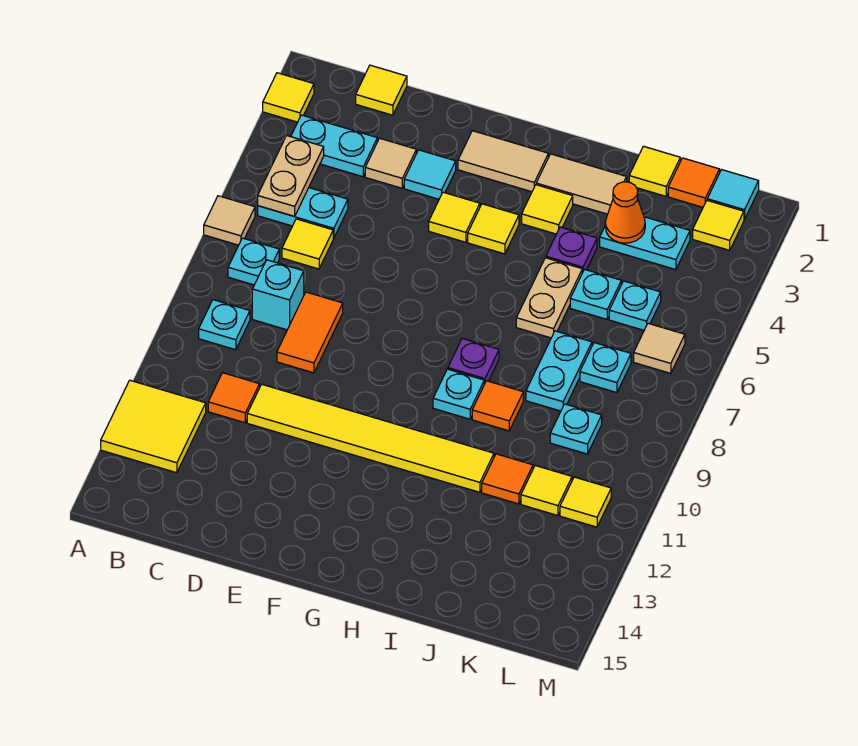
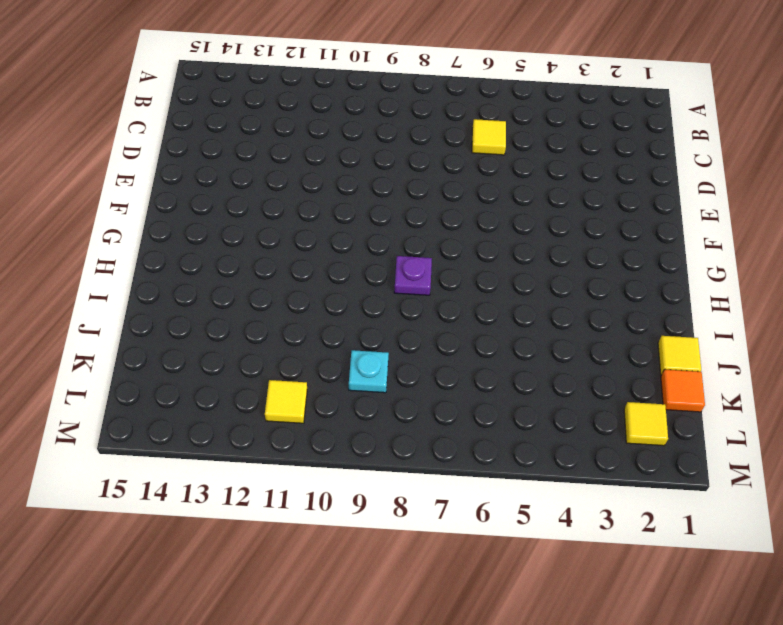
none -> yellow 1x1 tile [263,73,314,122]
none -> tan 1x1 tile [204,196,255,245]
none -> yellow 2x2 tile [101,380,206,473]
none -> cyan 1x2 plate [291,115,377,177]

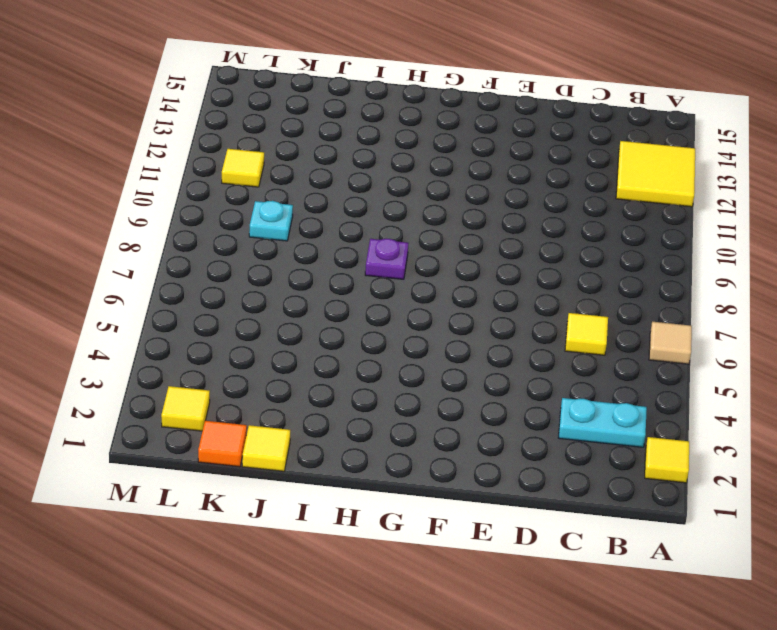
none -> cyan 1x2 plate [258,188,348,238]
none -> cyan 1x1 plate [228,238,279,285]
none -> cyan 1x1 plate [199,300,250,350]
none -> yellow 1x1 tile [356,65,407,115]

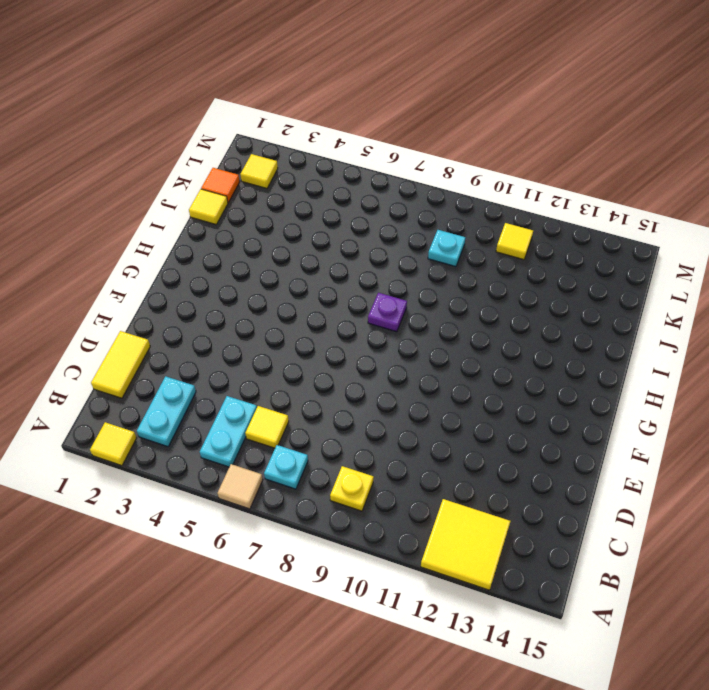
yellow 1x1 plate [330,466,374,511] -> cyan 1x1 plate [199,300,250,350]
yellow 1x2 tile [91,331,150,398] -> yellow 1x1 tile [356,65,407,115]
none -> cyan 1x1 brick [252,260,304,330]
none -> orange 1x1 tile [208,373,260,423]
none -> tan 1x1 tile [365,138,416,188]
none -> orange 1x2 tile [277,292,343,373]

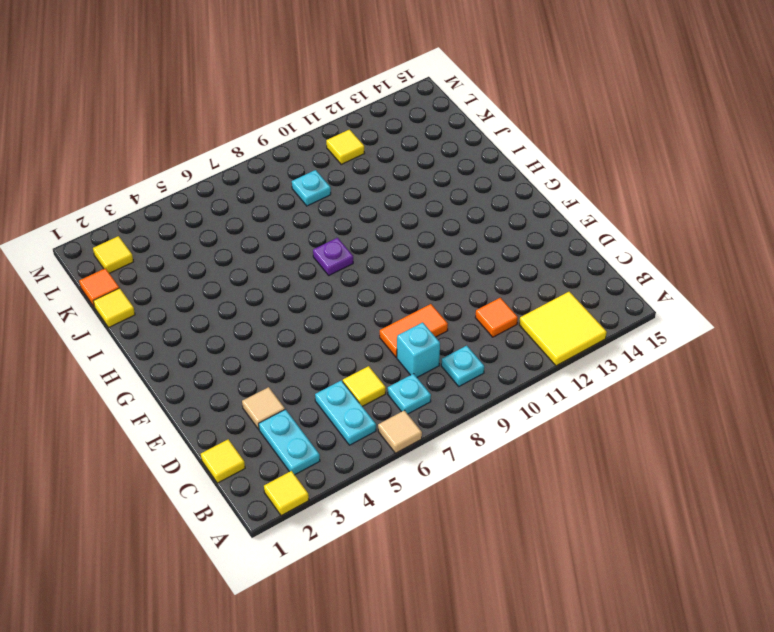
none -> yellow 1x6 tile [247,384,494,492]
none -> cyan 1x1 tile [404,150,456,199]
none -> tan 1x2 tile [458,131,548,192]
none -> yellow 1x1 tile [429,192,480,242]

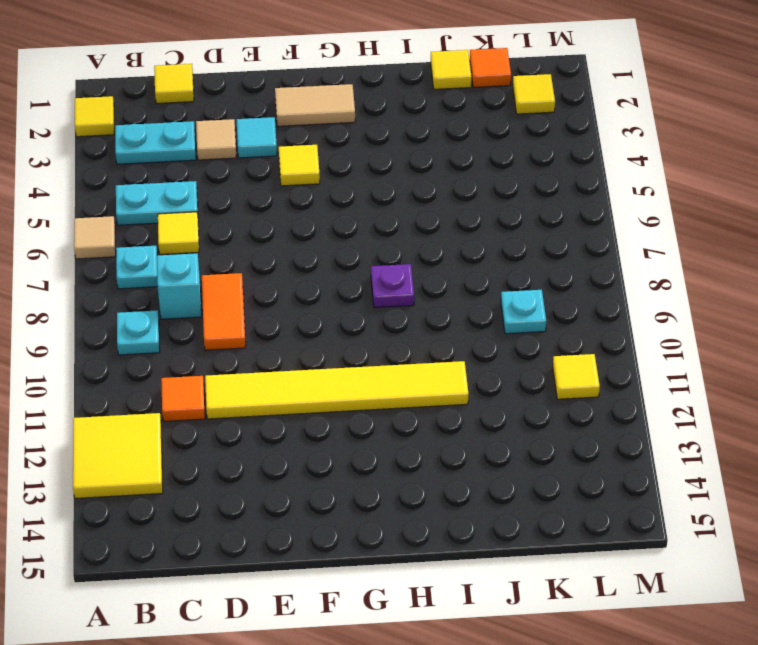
none -> yellow 1x1 tile [468,204,519,254]
none -> tan 1x2 tile [536,154,627,214]
none -> yellow 1x1 tile [522,185,573,234]
none -> cyan 1x1 plate [433,369,484,419]

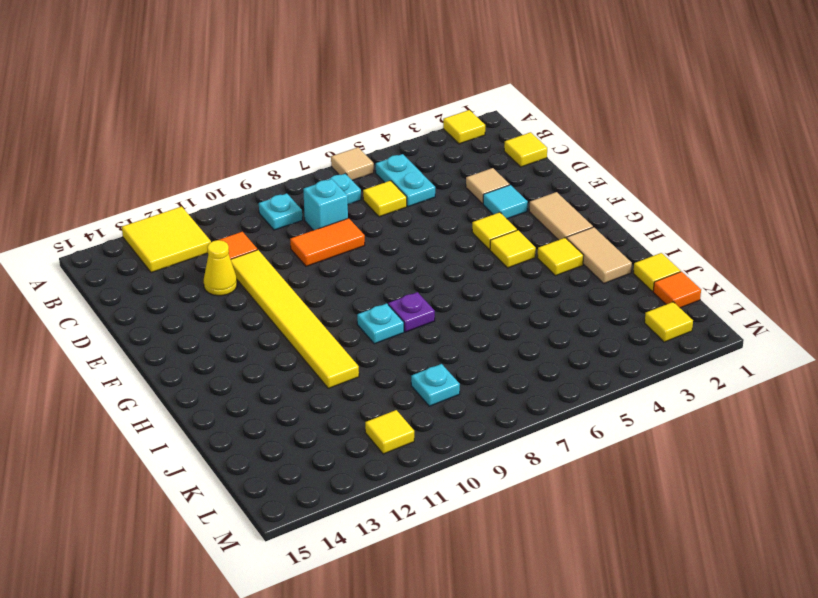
yellow 1x1 cone [204,240,237,296] -> none
none -> cyan 1x2 plate [291,115,377,177]
none -> purple 1x1 plate [546,227,597,273]
none -> tan 1x2 plate [516,258,582,338]
none -> orange 1x1 tile [472,381,523,431]

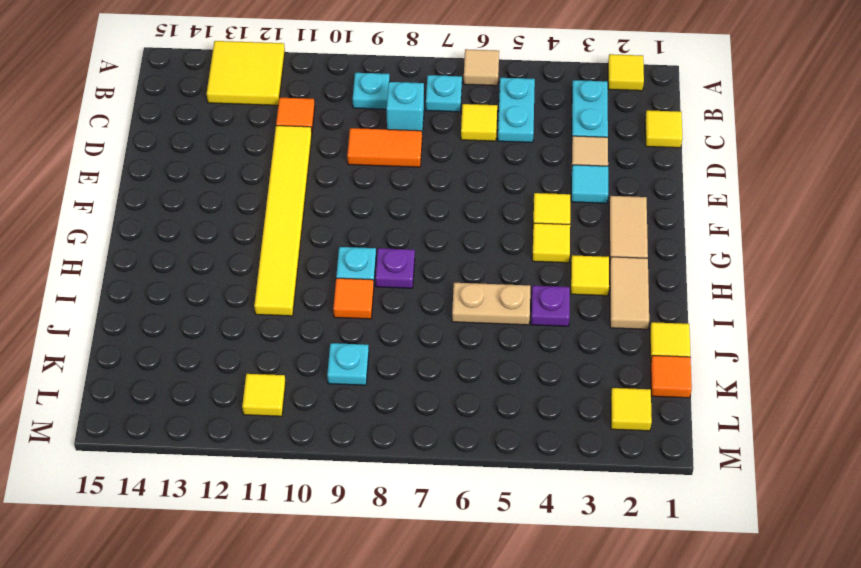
none -> cyan 1x2 plate [600,217,690,270]
none -> cyan 1x1 plate [570,269,621,319]
none -> cyan 1x2 plate [526,331,592,411]
none -> orange 1x1 tile [482,454,533,504]

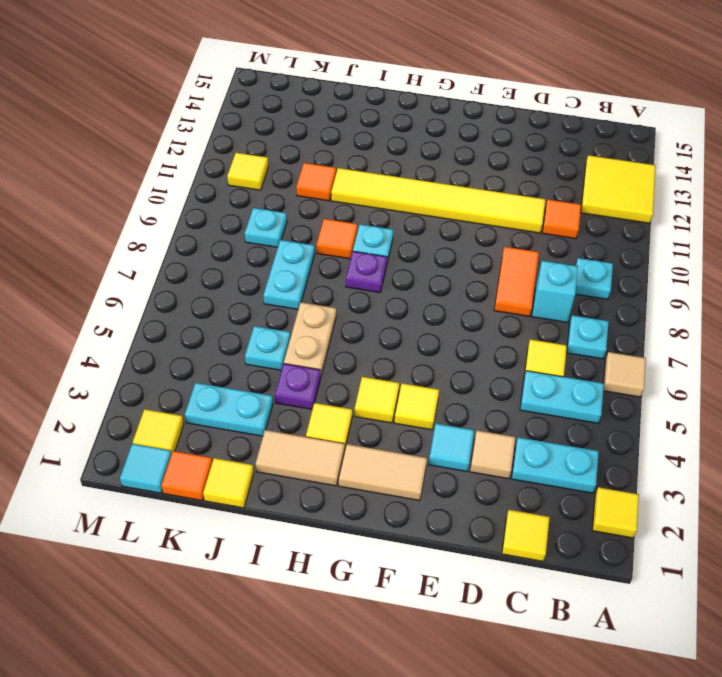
none -> cyan 1x1 plate [609,281,661,330]
none -> cyan 1x1 plate [580,343,631,393]
none -> yellow 1x1 tile [521,466,572,516]
none -> tan 1x1 tile [634,323,685,373]

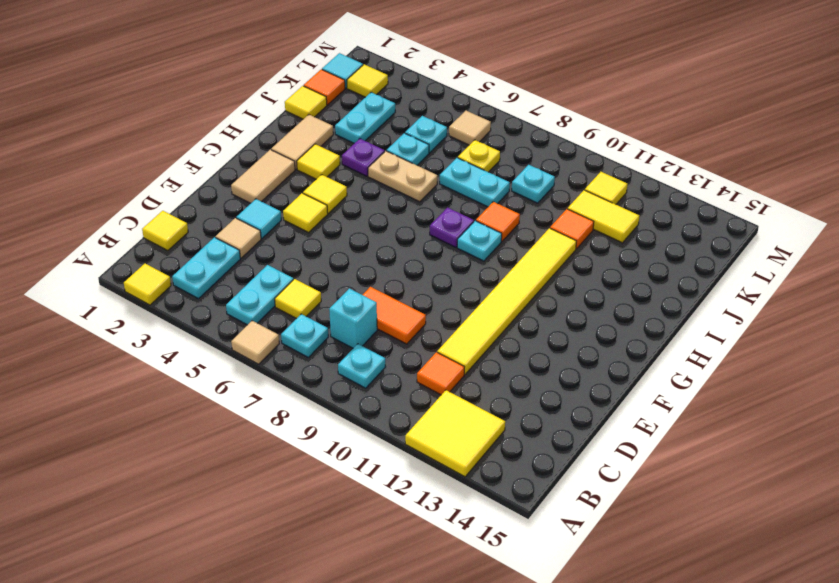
yellow 1x1 plate [458,140,500,172] -> cyan 1x1 plate [580,343,631,393]
yellow 1x2 tile [568,190,639,243] -> yellow 1x1 tile [521,466,572,516]
none -> tan 1x2 plate [258,136,324,216]
none -> orange 1x1 cone [605,182,645,243]

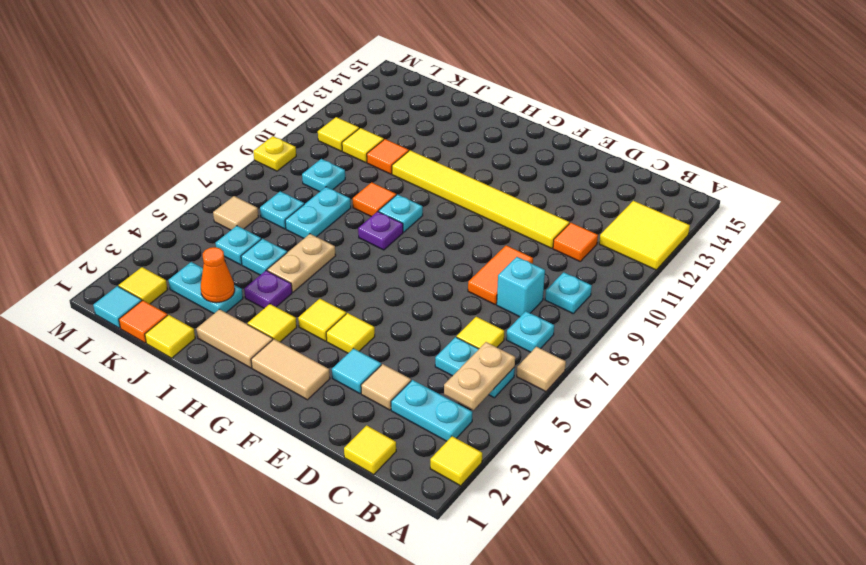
yellow 1x1 plate [253,136,296,171] -> none

